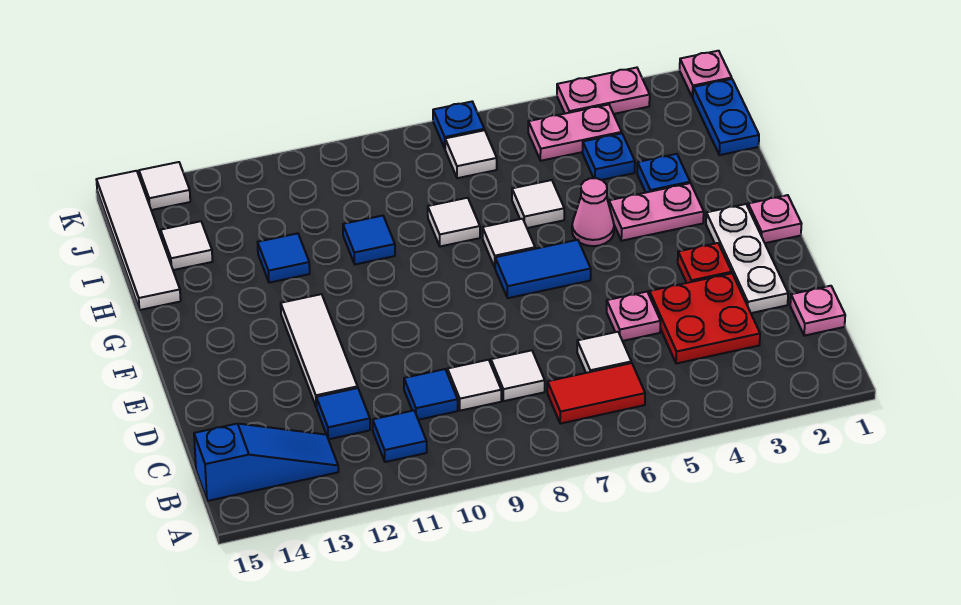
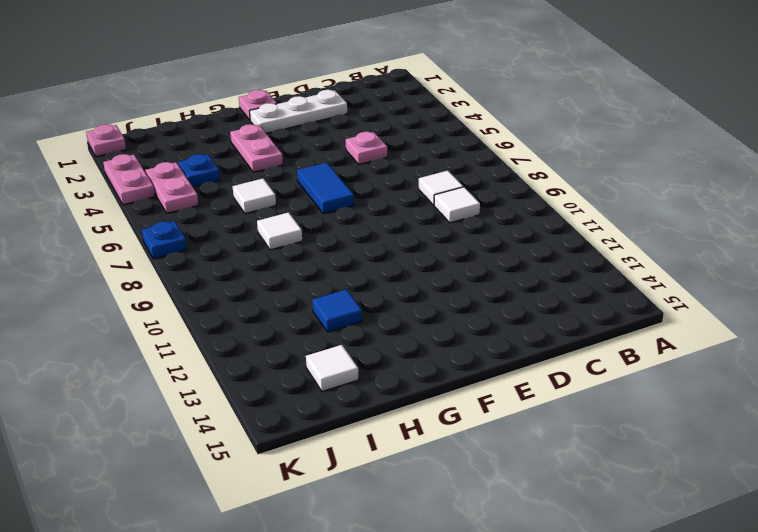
none -> red 1x2 tile [547,363,645,424]
none -> blue 1x1 tile [373,410,427,462]
none -> blue 1x3 slope [194,424,338,501]
none -> pink 1x1 plate [790,286,845,336]

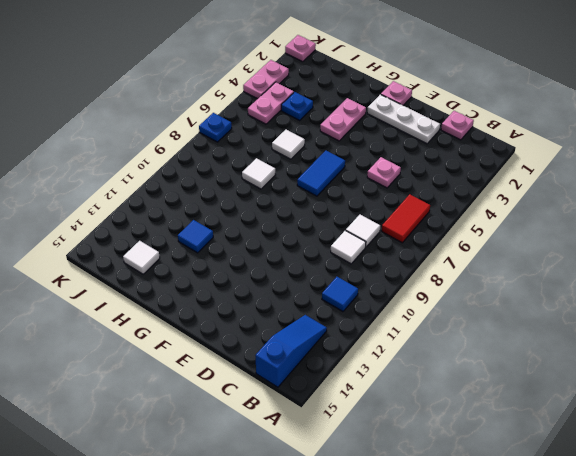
none -> red 2x2 plate [649,273,760,364]
none -> white 1x1 tile [577,332,631,373]
none -> blue 1x1 tile [404,369,458,420]
none -> blue 1x1 tile [316,388,370,439]

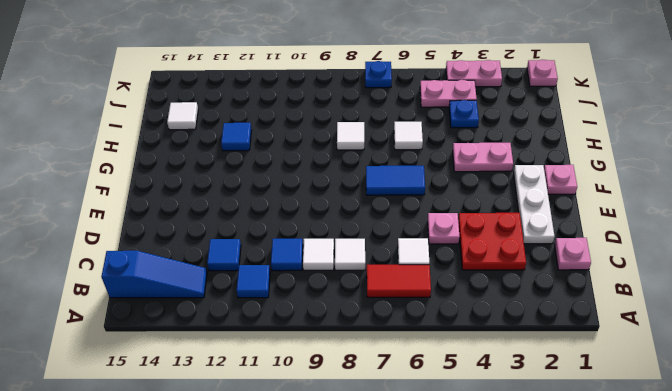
none -> white 1x3 tile [281,294,358,407]
none -> red 1x1 plate [678,243,732,283]
none -> pink 1x1 cone [572,178,614,246]
none -> white 1x1 tile [483,219,535,267]

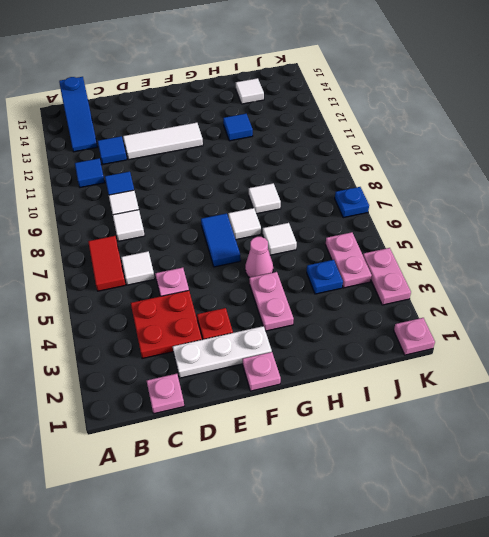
none -> blue 1x1 plate [637,154,690,192]
none -> blue 1x1 tile [343,216,395,264]
none -> white 1x4 tile [96,171,181,310]
none -> blue 1x2 plate [693,79,759,155]

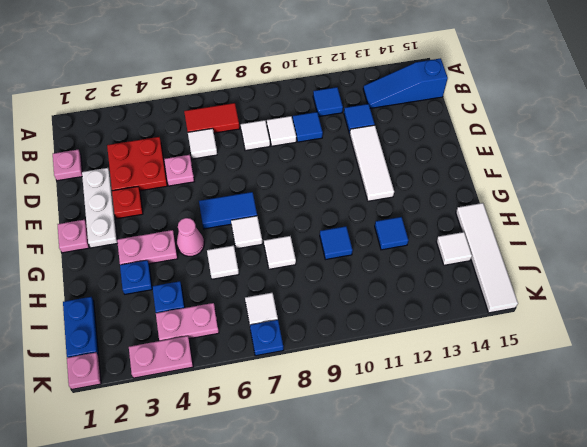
none -> white 1x1 tile [139,162,190,210]

